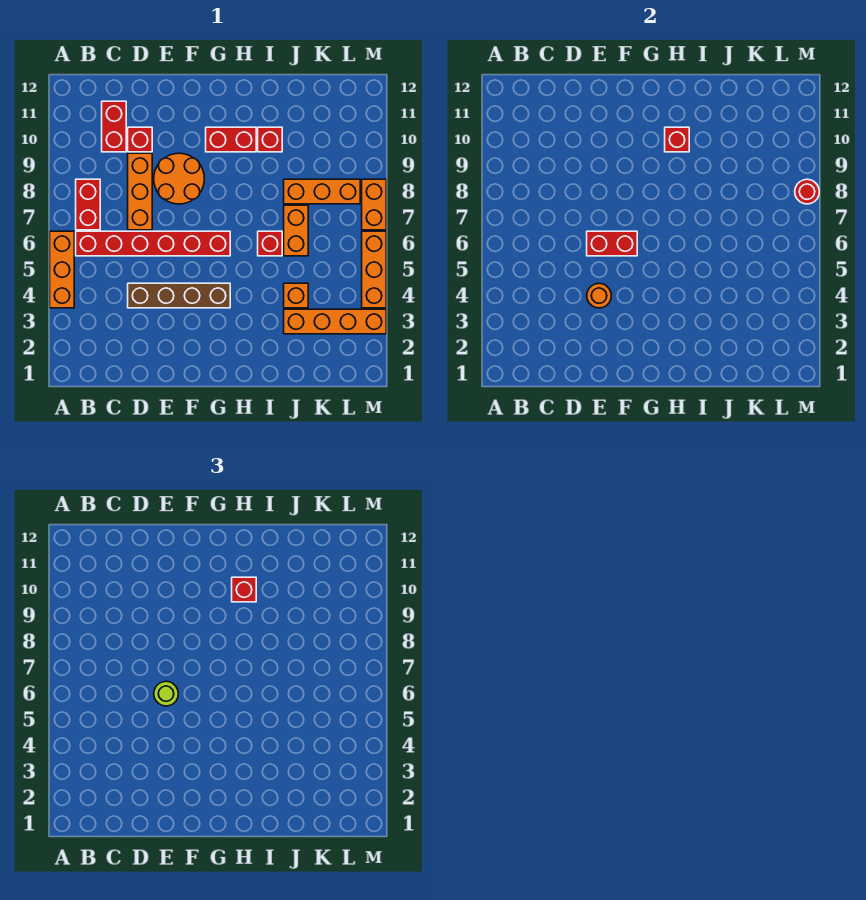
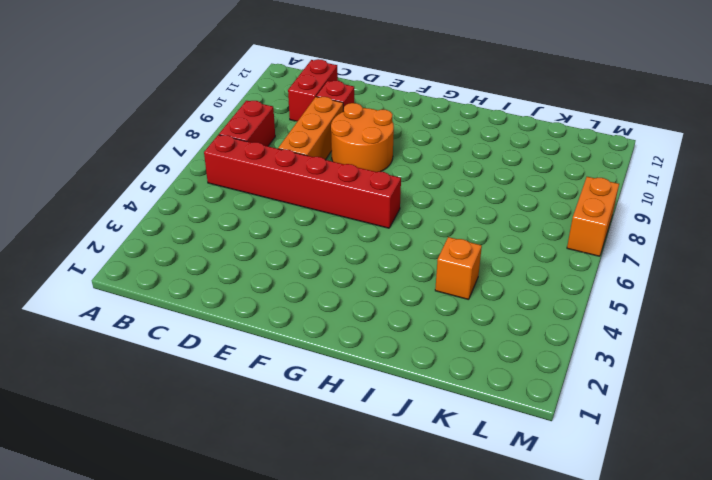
none -> orange 1x3 brick [50,231,74,308]
none -> brown 1x4 brick [128,283,230,308]
none -> red 1x2 brick [206,127,256,152]

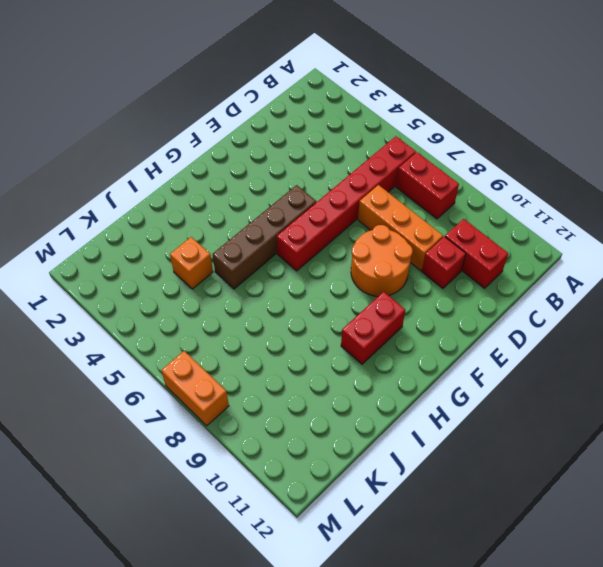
brown 1x4 brick [213,185,316,289] -> brown 1x4 brick moved to [128,283,230,308]
none -> orange 1x3 brick [50,231,74,308]
none -> red 1x1 brick [258,231,282,256]
none -> red 1x1 brick [258,127,282,152]

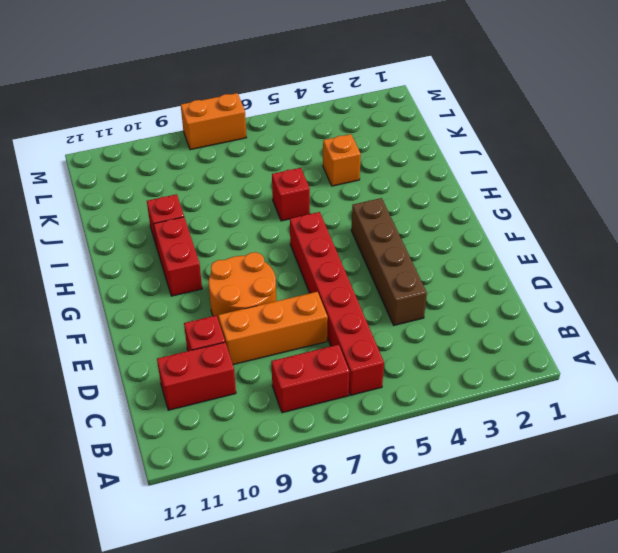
none -> orange 1x3 brick [50,231,74,308]
none -> orange 1x4 brick [284,309,386,334]
none -> orange 1x2 brick [284,205,308,256]

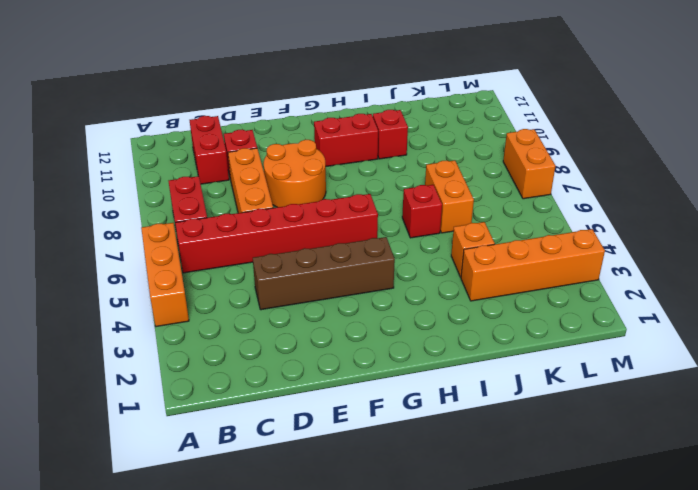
none -> orange 1x3 brick [284,179,360,204]
none -> orange 1x3 brick [362,231,386,308]
none -> orange 1x1 round brick [587,283,611,308]

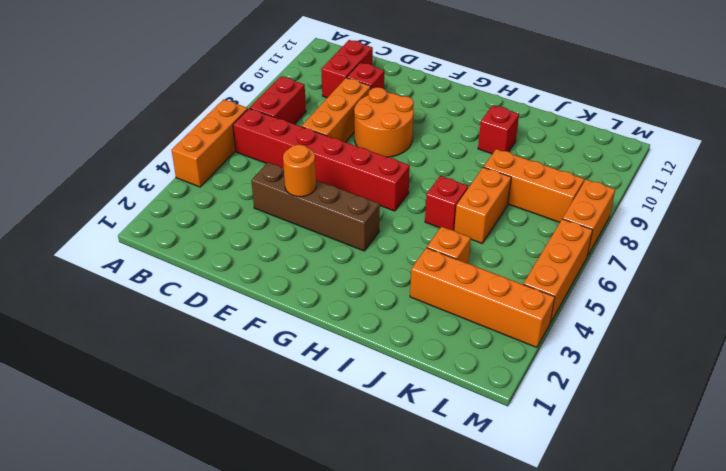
none -> red 1x2 brick [206,127,256,152]
none -> red 1x2 brick [587,231,637,256]
none -> red 1x1 brick [665,127,689,152]

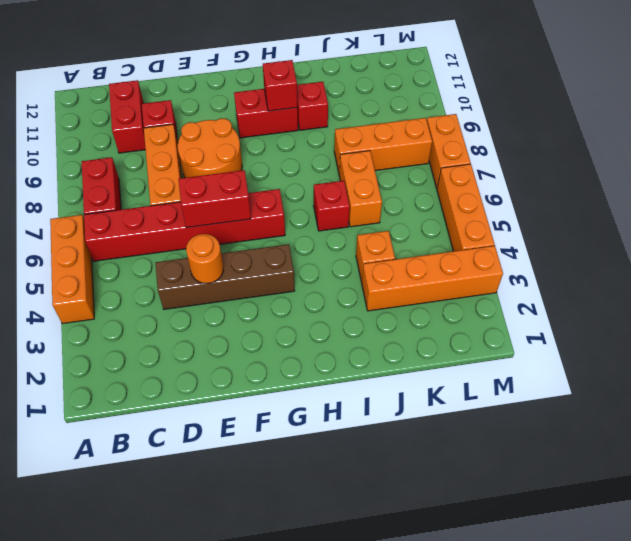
none -> red 1x1 round brick [795,179,819,204]
none -> lime 1x1 round brick [154,681,178,706]
none -> red 1x1 brick [232,577,256,602]

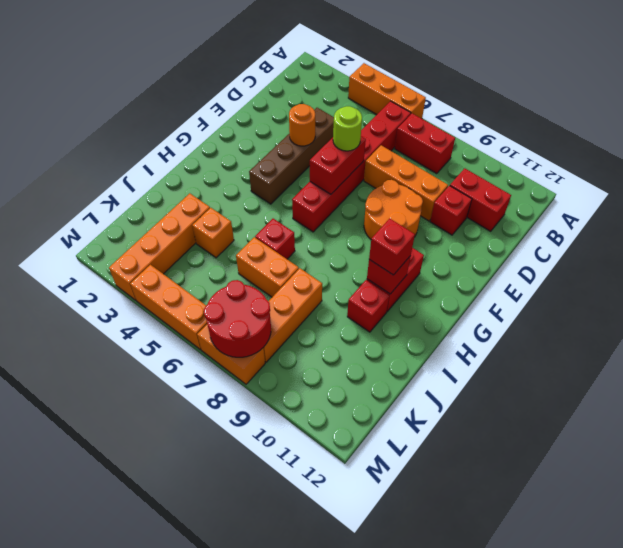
red 2x2 round brick [204,280,271,357] -> red 1x1 round brick [795,179,819,204]

